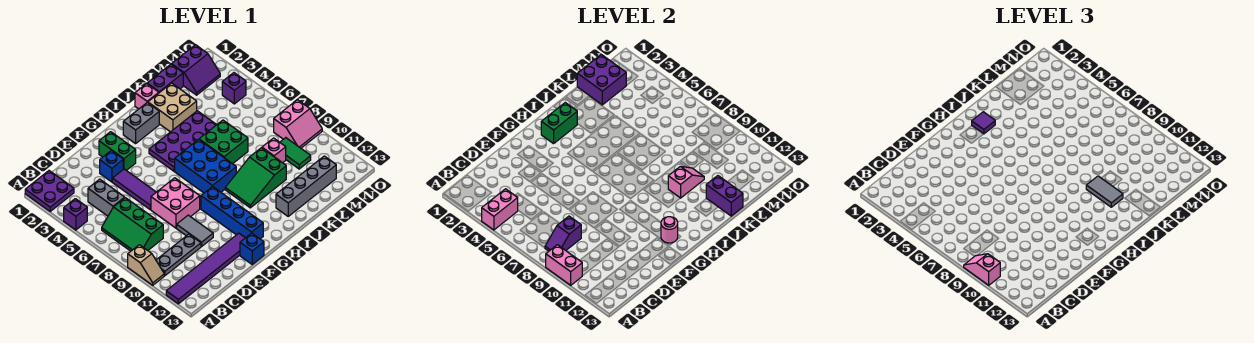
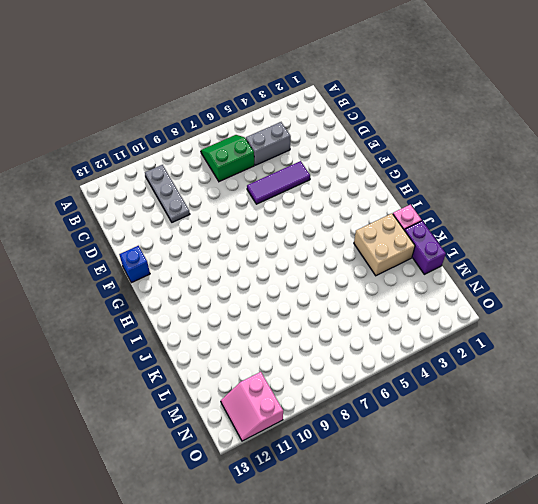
green 2x2 slope [201,135,254,182] -> green 2x3 slope [102,198,163,251]
pink 2x2 slope [221,372,283,441] -> pink 2x2 slope moved to [274,100,322,148]
none -> purple 2x2 plate [25,171,74,211]
none -> purple 1x1 brick [64,199,87,230]
none -> tan 1x2 slope [128,245,164,285]
none -> purple 1x6 tile [166,233,245,304]

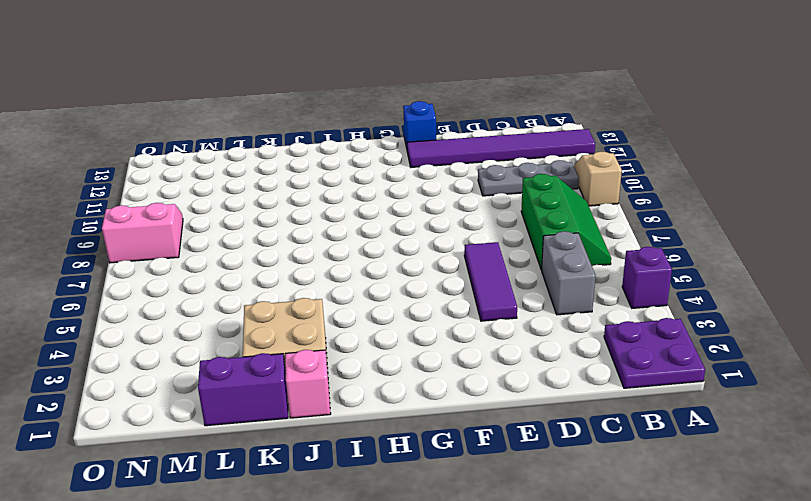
none -> blue 1x1 brick [100,151,123,182]
none -> pink 2x2 brick [151,178,200,228]
none -> grey 1x2 tile [177,215,213,246]
none -> green 1x2 brick [99,132,136,171]

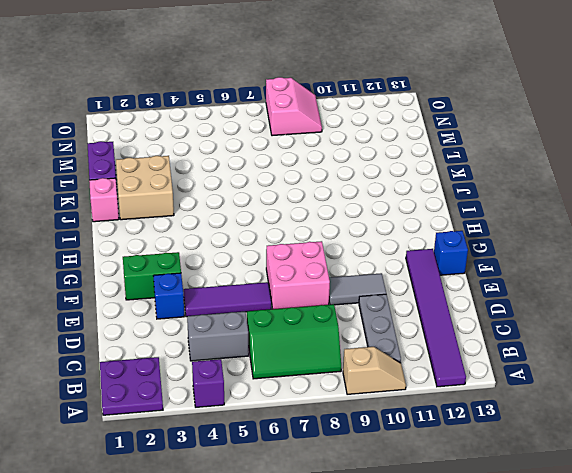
none -> blue 1x4 brick [201,186,263,239]
none -> grey 1x2 brick [123,103,159,144]
none -> purple 2x4 plate [149,111,216,171]
none -> blue 2x3 brick [175,140,236,193]

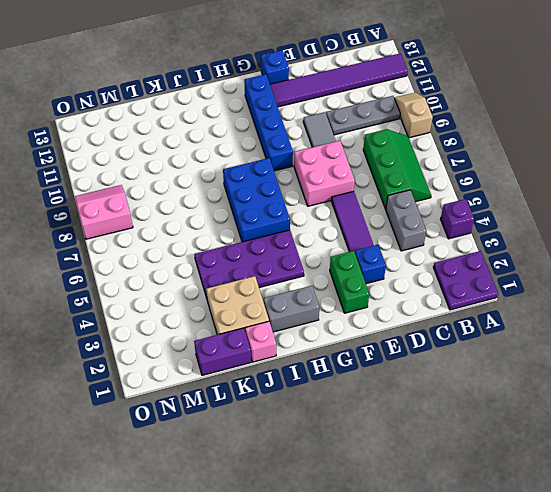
none -> green 2x3 slope [225,148,286,208]
none -> green 2x2 brick [199,120,248,164]
none -> grey 1x4 brick [276,156,336,216]
none -> pink 1x1 brick [262,138,286,163]

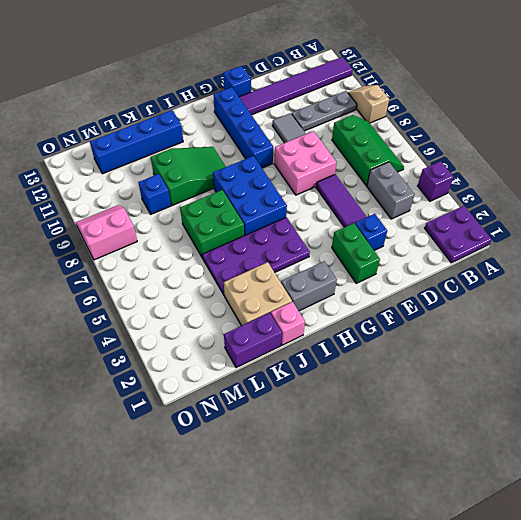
blue 1x4 brick [90,110,183,174] -> grey 1x4 brick [276,156,336,216]
blue 1x1 brick [138,174,171,214] -> pink 1x1 brick [262,138,286,163]
none -> purple 2x2 slope [172,45,220,95]
none -> green 1x2 tile [280,138,311,169]
none -> purple 1x1 brick [222,73,246,104]
none -> pink 1x2 brick [482,189,518,230]

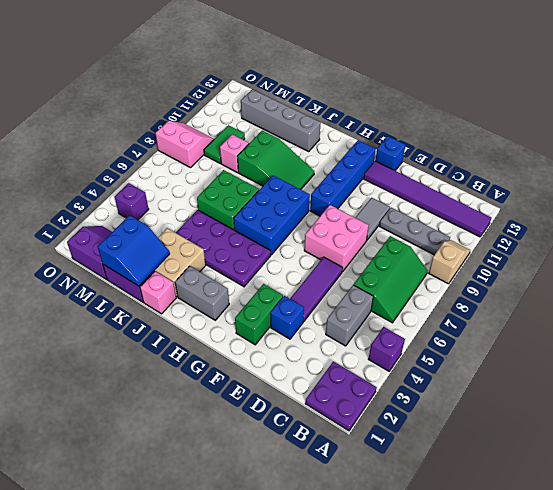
blue 2x2 slope [98,215,170,286] -> purple 2x2 brick [577,55,626,105]
none -> pink 1x2 brick [482,189,518,230]
none -> pink 1x2 brick [546,245,582,285]
none -> purple 1x2 slope [545,216,581,251]
none -> pink 1x1 round brick [661,217,678,243]

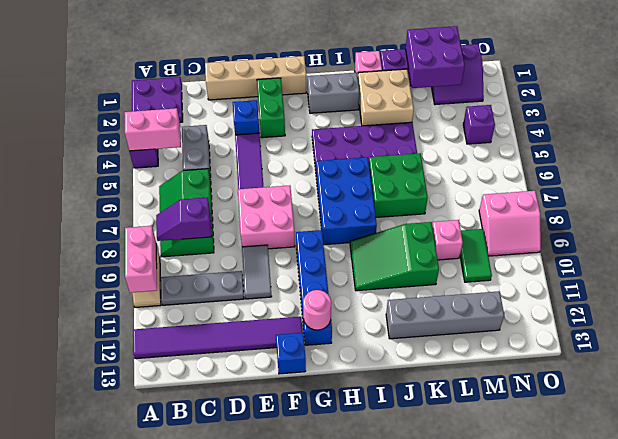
tan 1x4 brick [205,56,306,100] -> none
none -> green 1x2 brick [541,103,577,144]
none -> pink 1x2 slope [668,166,704,198]
none -> purple 1x2 brick [706,176,743,216]
none -> pink 1x2 slope [964,254,1000,285]

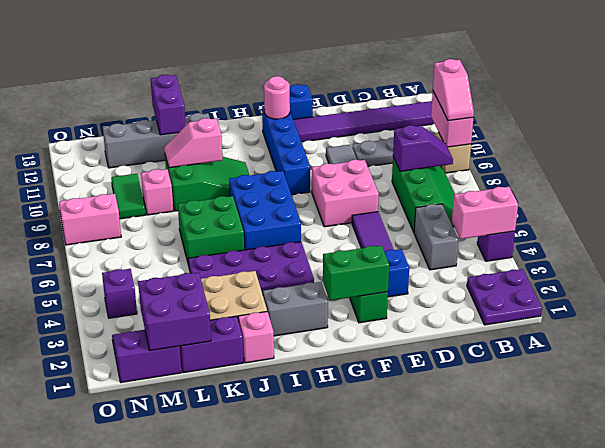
green 1x2 brick [323,245,389,301] -> green 1x2 brick moved to [541,103,577,144]
none -> purple 1x1 tile [972,112,995,134]
none -> grey 1x2 tile [1086,176,1123,207]

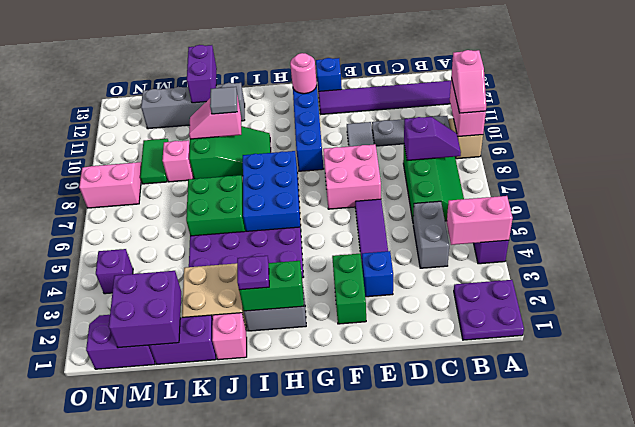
purple 1x1 plate [237,256,269,290] -> purple 1x1 tile [972,112,995,134]
grey 1x1 tile [210,87,237,114] -> grey 1x2 tile [1086,176,1123,207]

